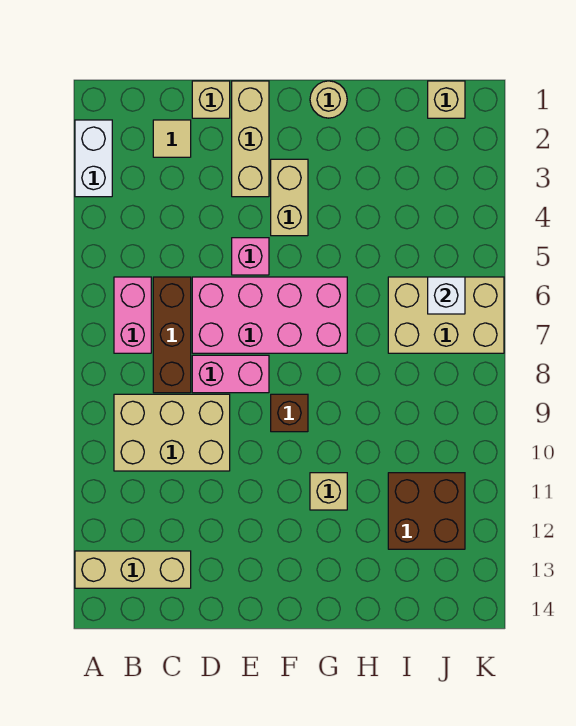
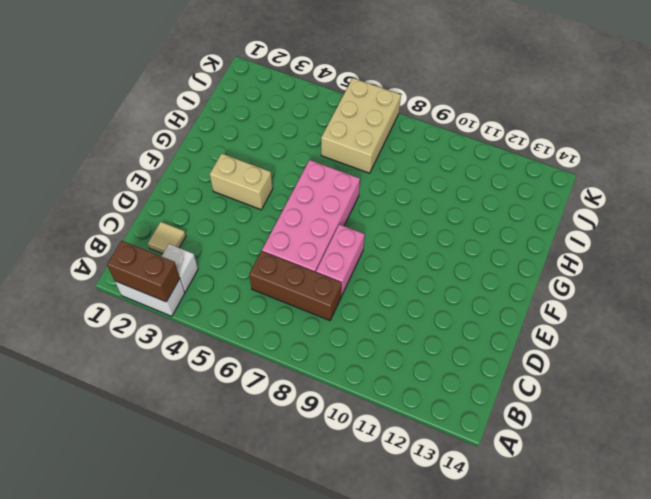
brown 1x2 brick [107,241,180,302] -> none
white 1x1 brick [162,244,198,292] -> white 1x1 brick moved to [428,277,465,314]
none -> tan 1x3 brick [75,551,191,588]
none -> pink 1x2 brick [114,277,151,353]
none -> tan 2x3 brick [114,394,230,471]

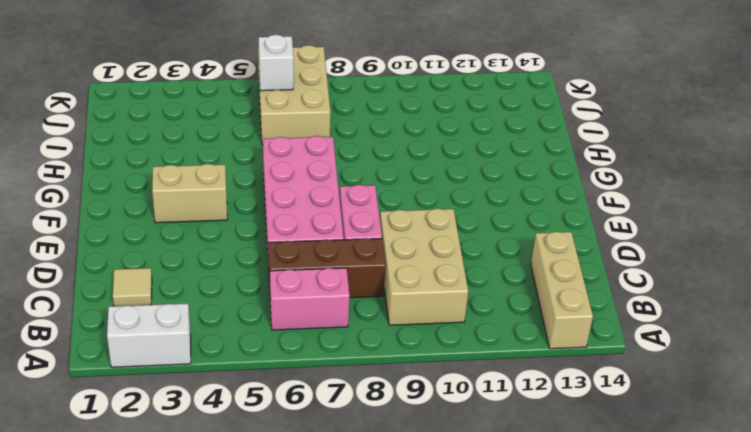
none -> tan 1x1 brick [192,81,230,118]
none -> tan 1x3 brick [232,81,269,197]
none -> pink 1x1 brick [232,238,269,275]

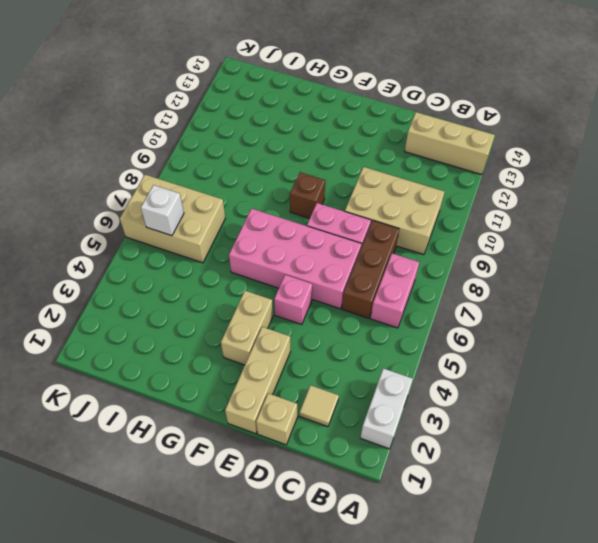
none -> tan 1x1 round brick [310,81,347,118]
none -> tan 1x1 brick [310,473,347,510]
none -> brown 2x2 brick [388,473,465,549]

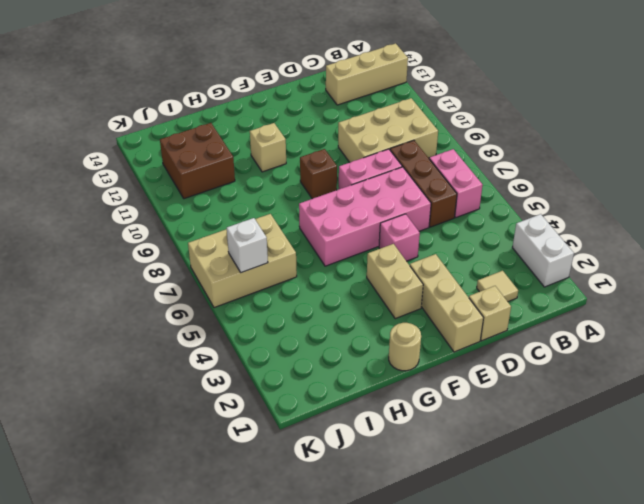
none -> tan 1x1 brick [428,81,465,118]

